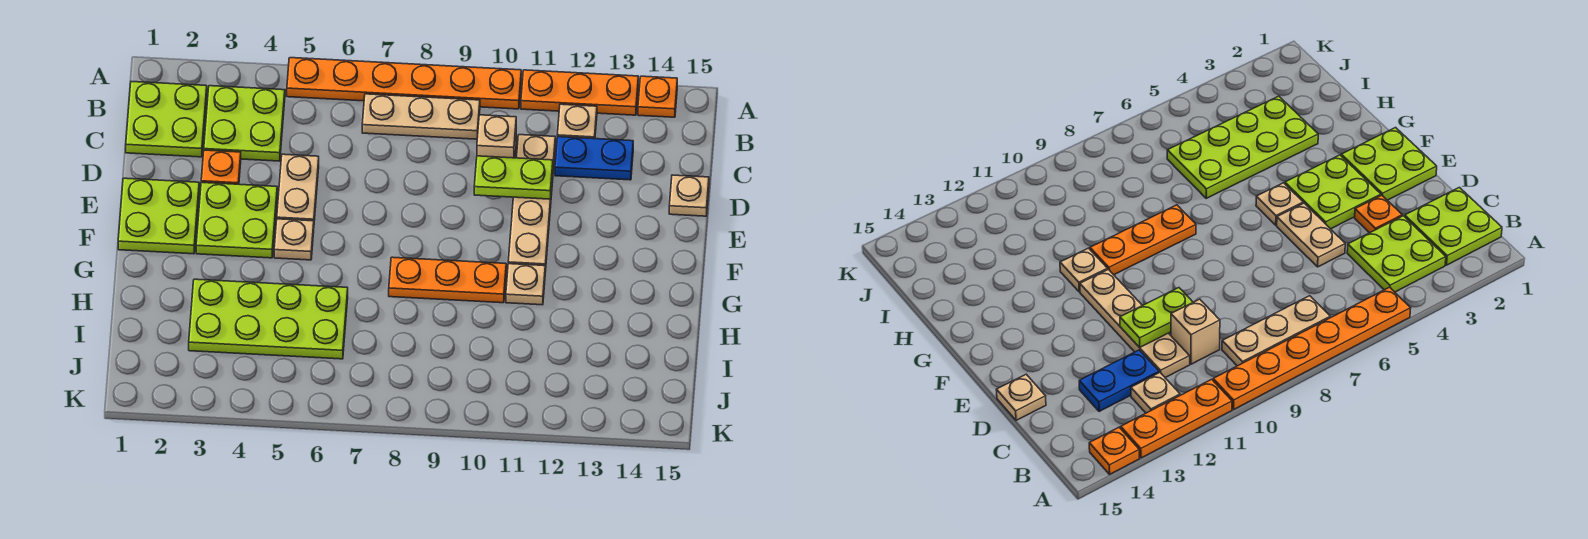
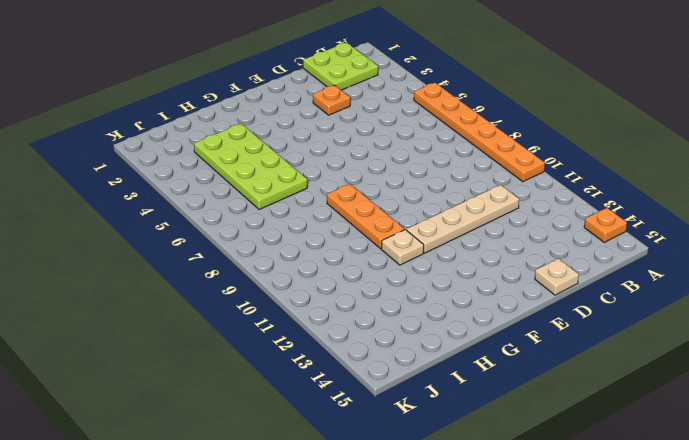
none -> orange 1x3 plate [521,70,638,115]
none -> lime 2x2 plate [204,86,285,161]
none -> tan 1x3 plate [362,94,480,139]

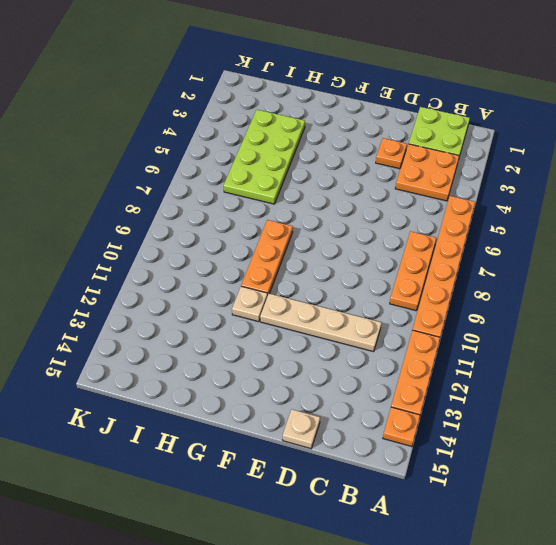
orange 2x2 plate [395,144,459,201] -> lime 2x2 plate [204,86,285,161]
orange 1x3 plate [390,231,436,311] -> tan 1x3 plate [362,94,480,139]
none -> tan 1x1 plate [557,104,597,139]
none -> tan 1x1 brick [477,115,516,158]
none -> blue 1x2 plate [555,137,633,180]

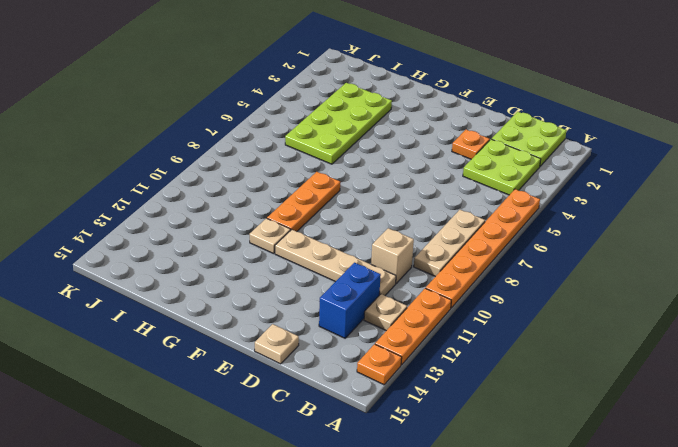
blue 1x2 brick [319,263,381,338] -> blue 1x2 plate [555,137,633,180]
none -> tan 1x2 plate [277,154,319,221]
none -> lime 2x2 plate [118,178,199,254]
none -> lime 2x2 plate [196,182,277,258]

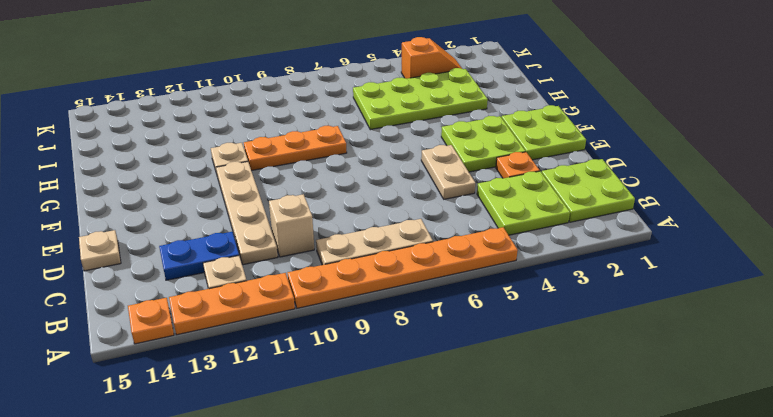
orange 1x2 slope [401,37,462,79] -> none
none -> tan 1x1 plate [274,219,314,260]
none -> lime 1x2 plate [474,156,553,199]

